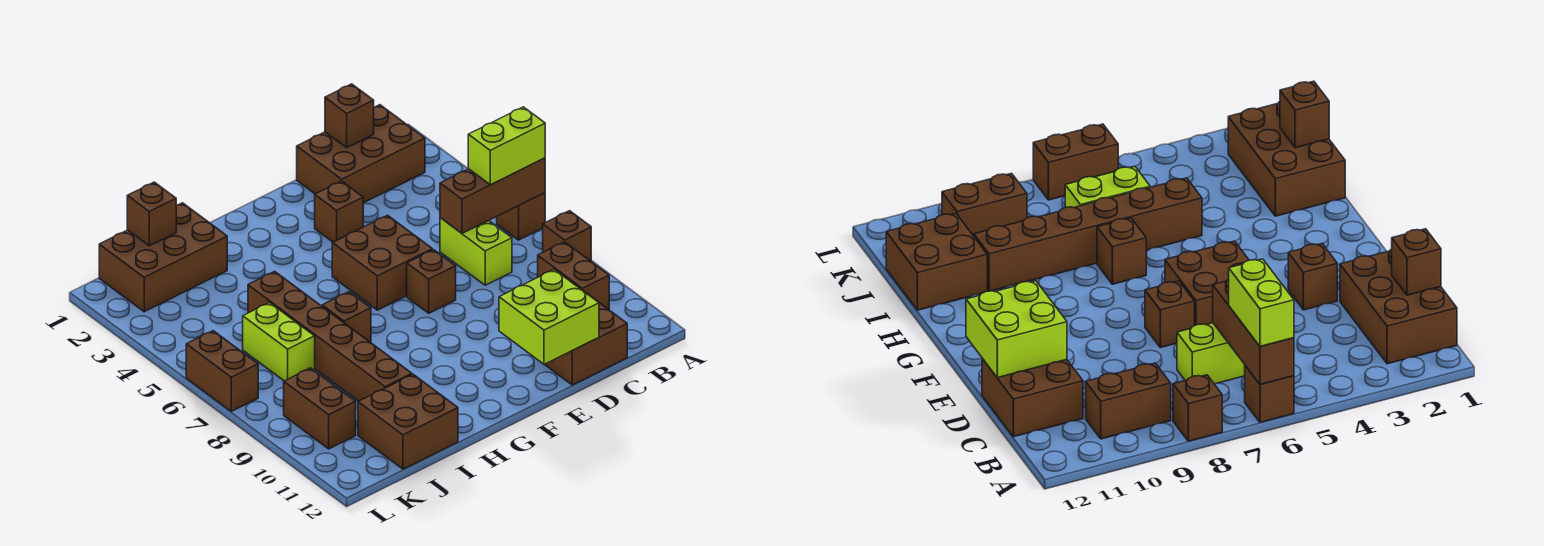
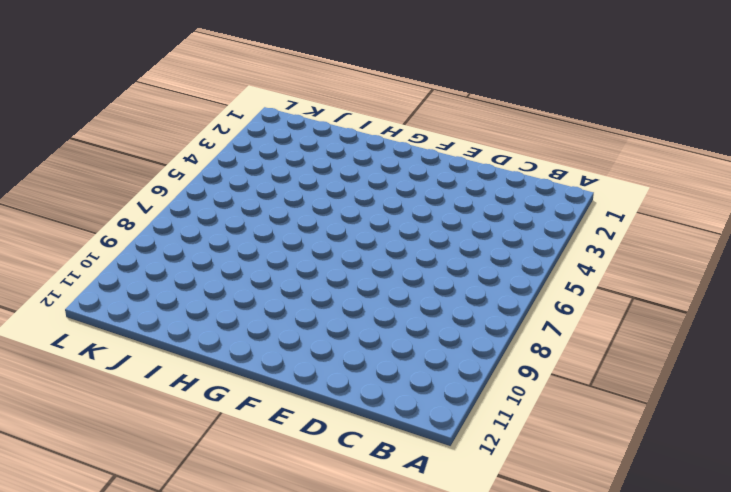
none -> brown 1x1 brick [497,193,545,240]
none -> brown 1x1 brick [543,211,591,261]
none -> brown 2x3 brick [297,105,425,203]

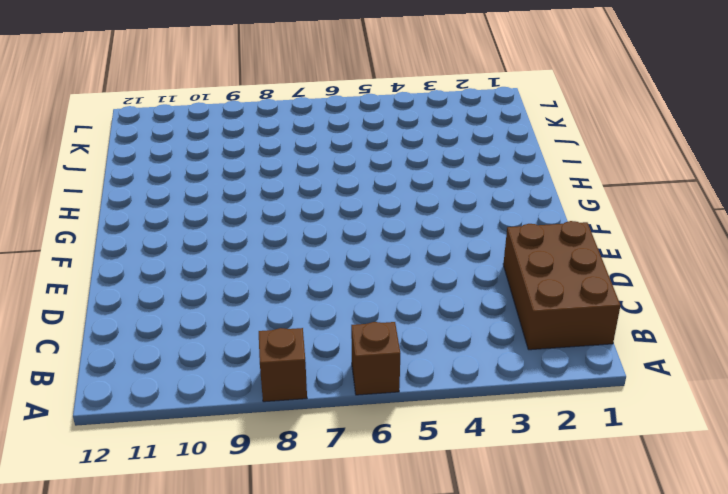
none -> brown 1x2 brick [538,242,609,310]
none -> lime 1x2 brick [440,218,512,285]
none -> brown 2x2 brick [545,295,627,385]

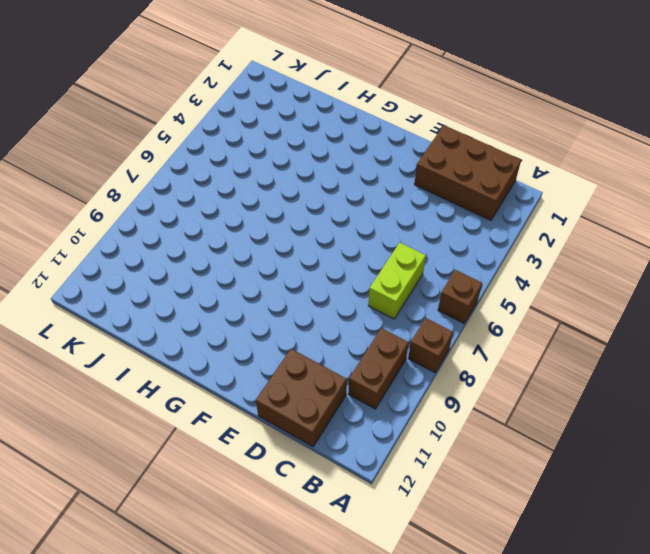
none -> brown 1x1 brick [315,181,363,242]
none -> brown 2x2 brick [332,215,433,310]
none -> brown 1x1 brick [407,250,456,313]

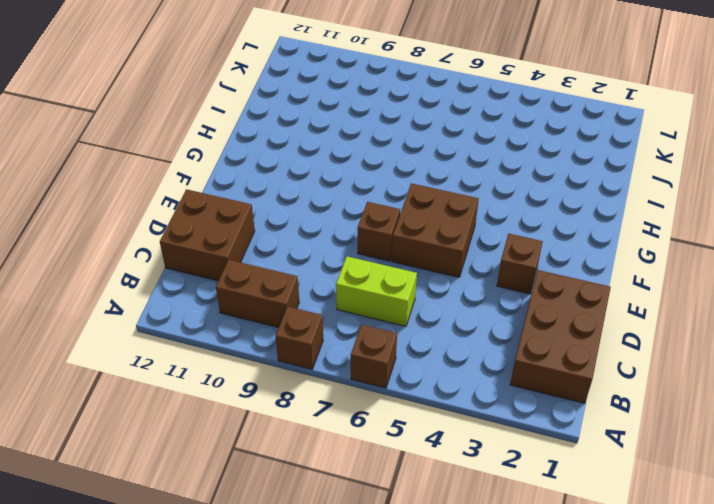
none -> brown 1x1 brick [322,292,371,343]
none -> brown 2x3 brick [99,203,227,312]
none -> brown 1x6 brick [248,271,412,401]

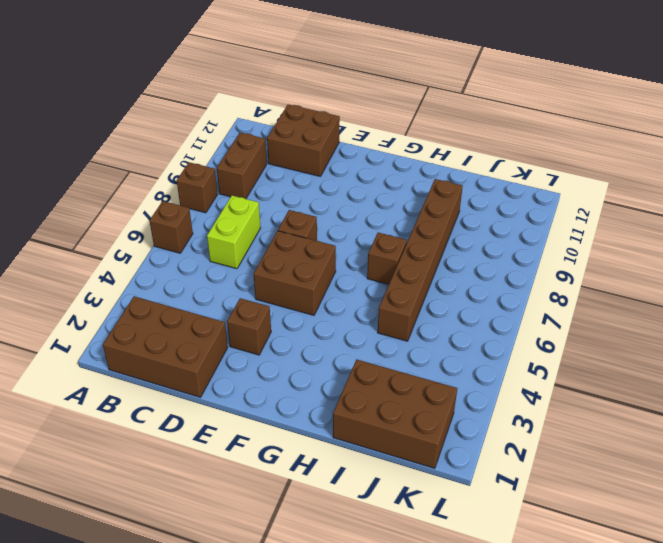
none -> brown 2x2 brick [358,374,458,469]
none -> lime 1x2 brick [243,303,315,381]
none -> brown 1x2 brick [284,368,356,449]

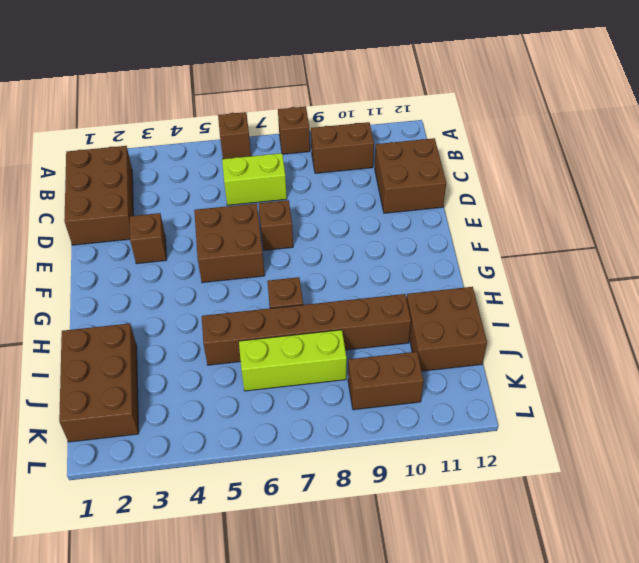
lime 1x3 brick [239,330,347,391] -> lime 1x2 brick [243,303,315,381]
none -> brown 1x2 brick [186,331,258,411]
none -> brown 1x3 brick [440,158,545,233]
none -> brown 1x1 brick [325,84,374,148]

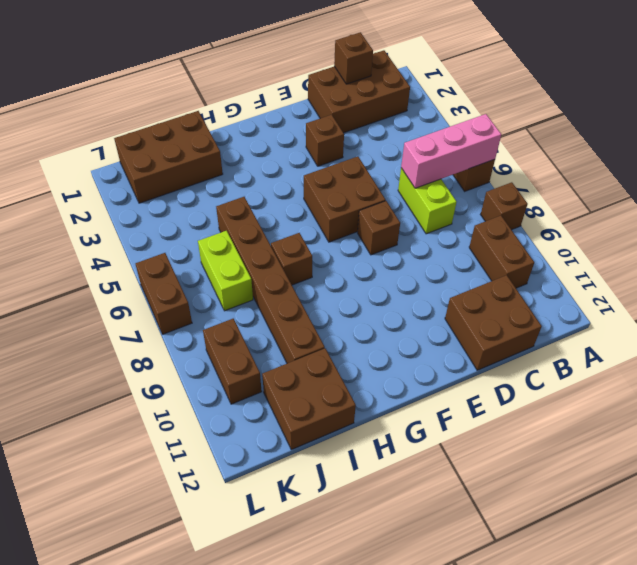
pink 1x3 brick [401,114,501,188] -> brown 1x3 brick [440,158,545,233]
none -> lime 2x2 brick [499,270,599,365]
none -> brown 1x1 brick [127,182,176,246]
none -> lime 1x2 brick [468,107,545,185]

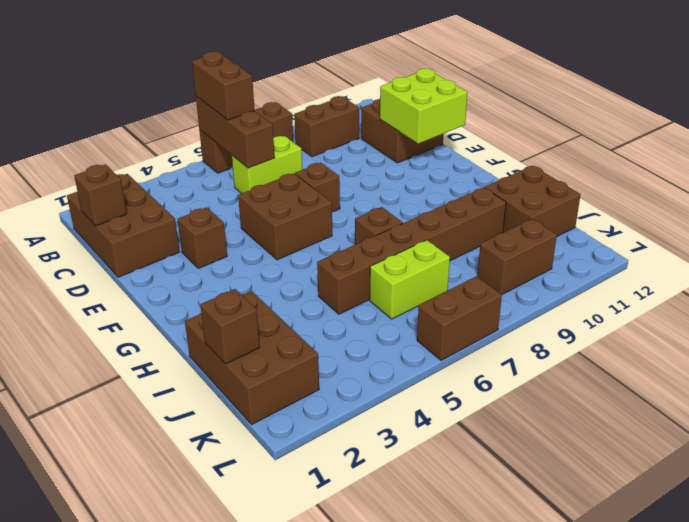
brown 1x2 brick [192,52,255,120] -> lime 1x2 brick [468,107,545,185]

